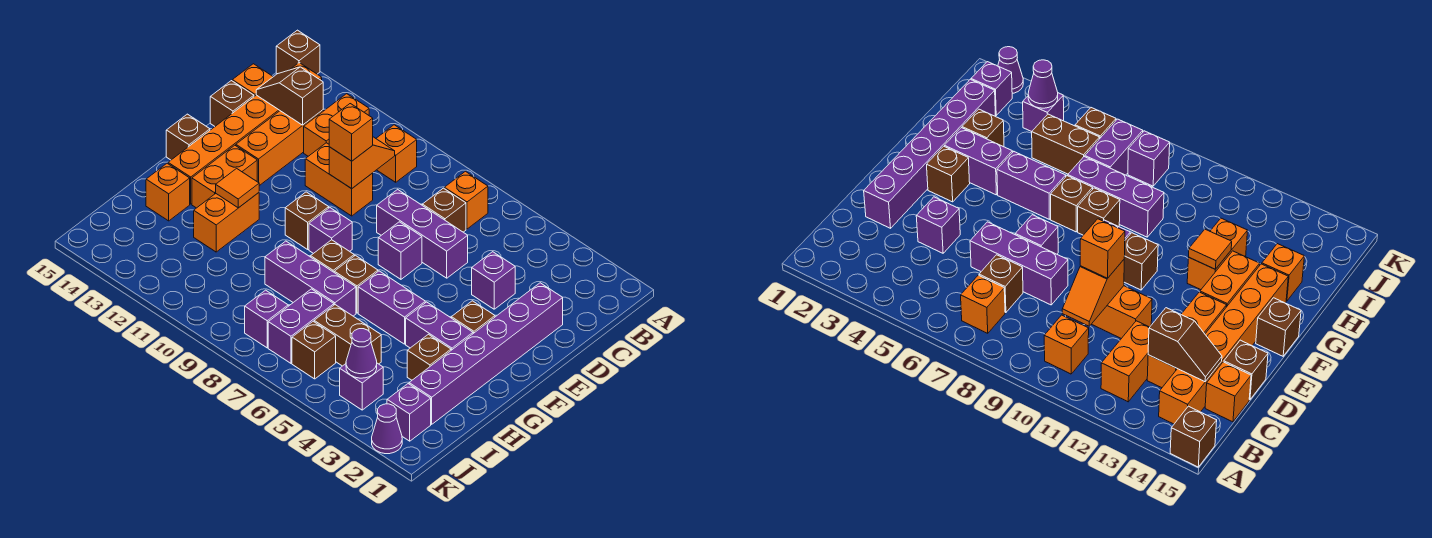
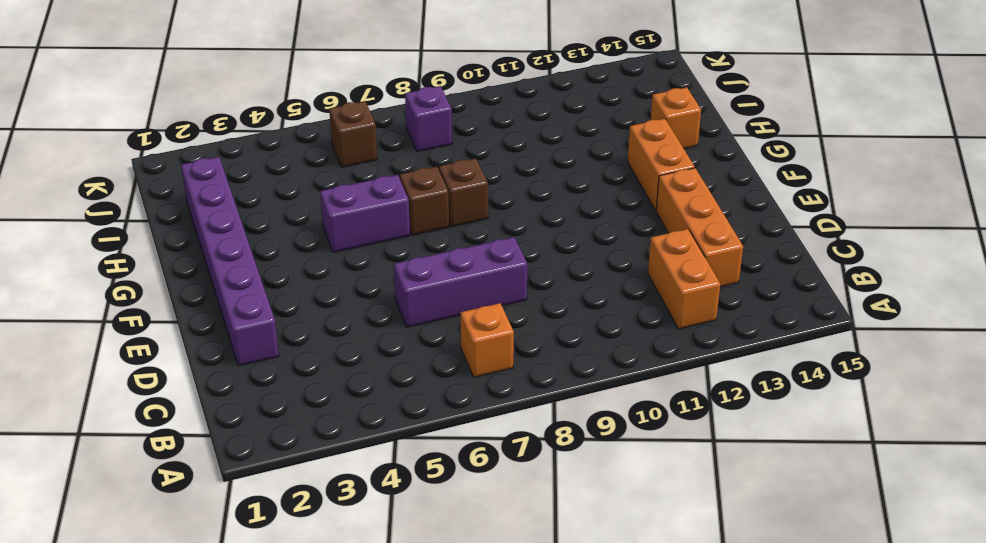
none -> brown 1x1 brick [276,30,320,74]
none -> orange 1x1 brick [376,125,417,182]
none -> orange 1x6 brick [168,63,322,204]
none -> brown 1x1 brick [422,188,466,232]

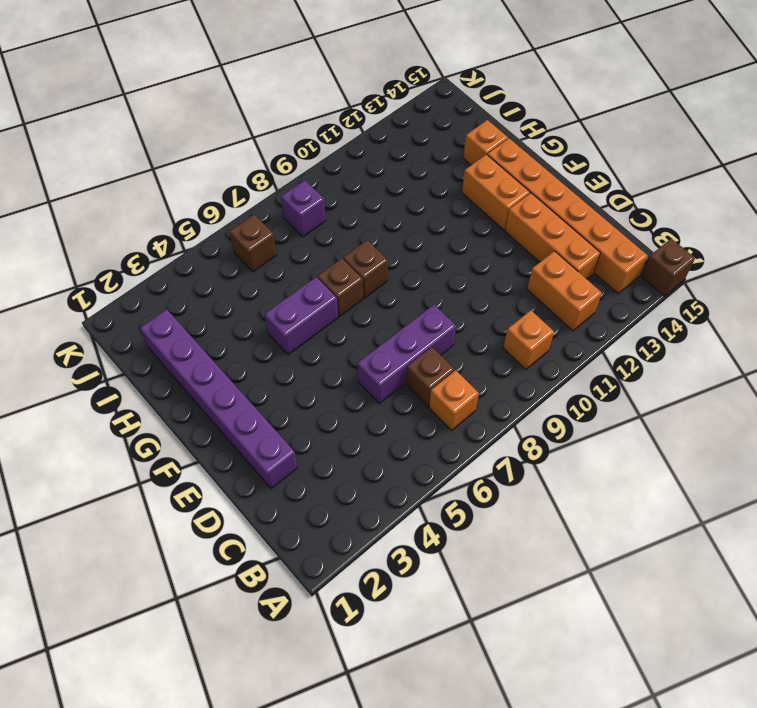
none -> orange 1x1 brick [232,64,273,96]
none -> purple 1x1 brick [472,252,515,309]
none -> orange 1x2 brick [305,143,373,216]
none -> brown 1x1 brick [210,81,254,126]

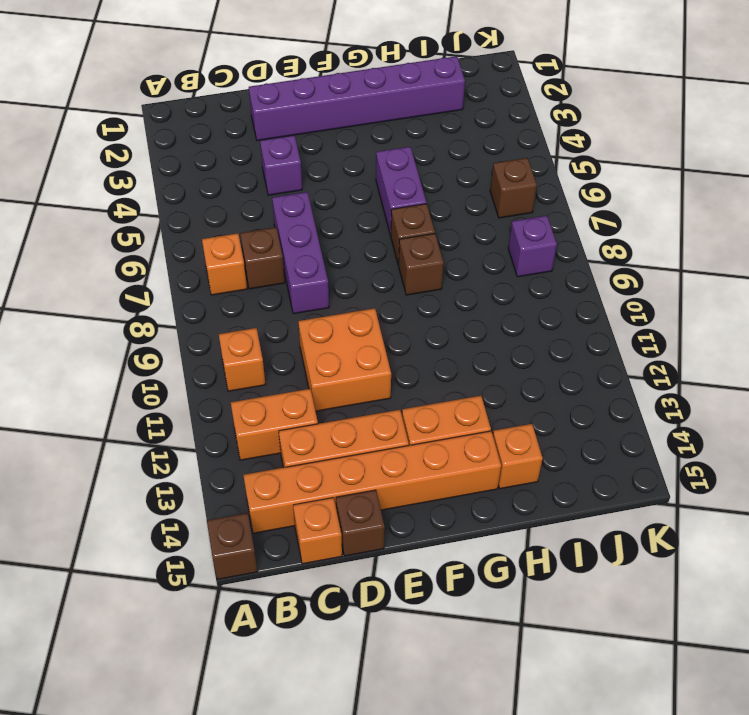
orange 2x2 brick [298,308,391,411] -> orange 1x2 brick [305,143,373,216]
none -> purple 1x1 brick [378,222,422,279]
none -> brown 1x1 brick [451,301,495,334]
none -> purple 1x1 brick [309,208,352,254]
none -> brown 1x1 brick [285,192,329,249]

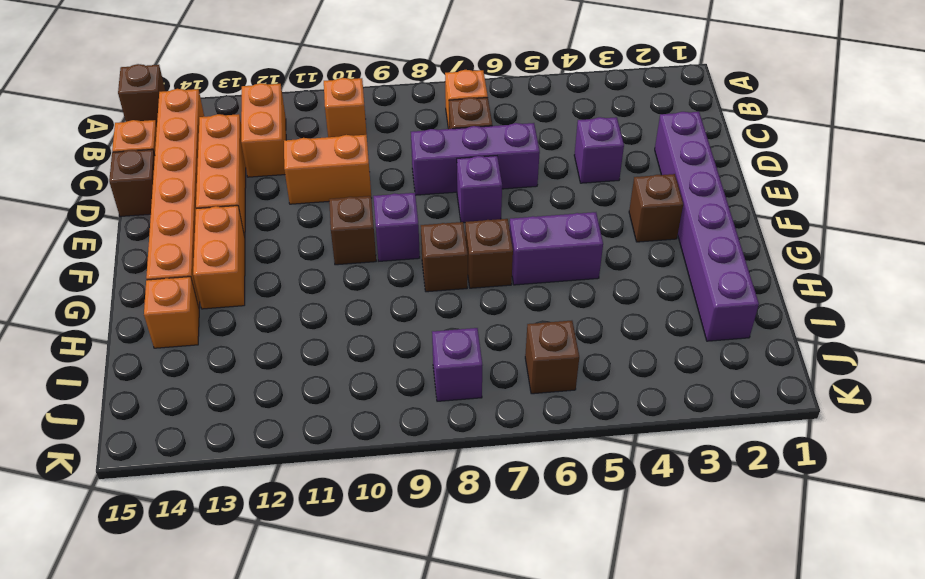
none -> brown 1x1 brick [166,114,210,160]
none -> purple 1x2 brick [406,302,473,350]
none -> orange 1x2 brick [194,193,259,252]
none -> brown 1x1 brick [407,334,451,380]

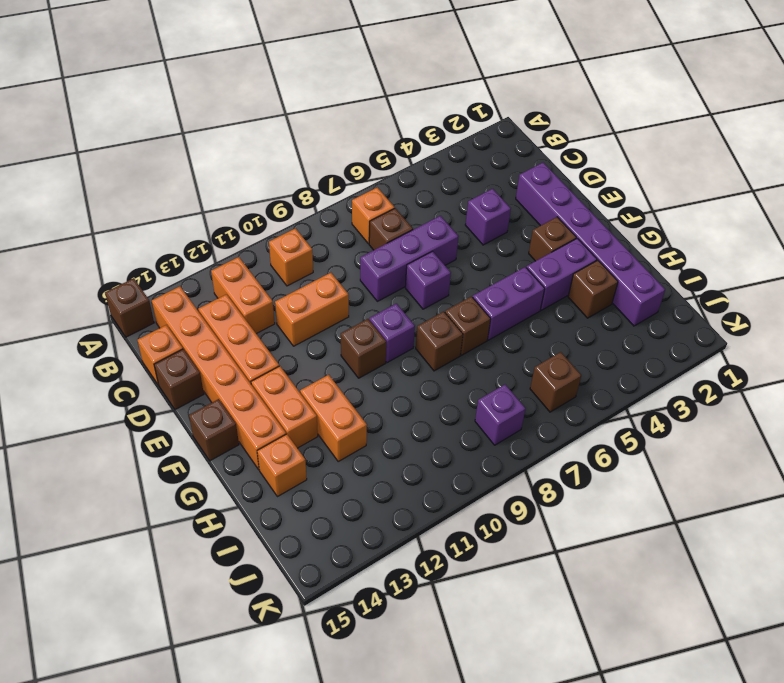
none -> purple 1x3 brick [265,241,356,316]
none -> brown 1x2 brick [314,305,381,366]
none -> purple 1x2 brick [268,289,334,363]
none -> purple 1x1 brick [387,384,431,441]

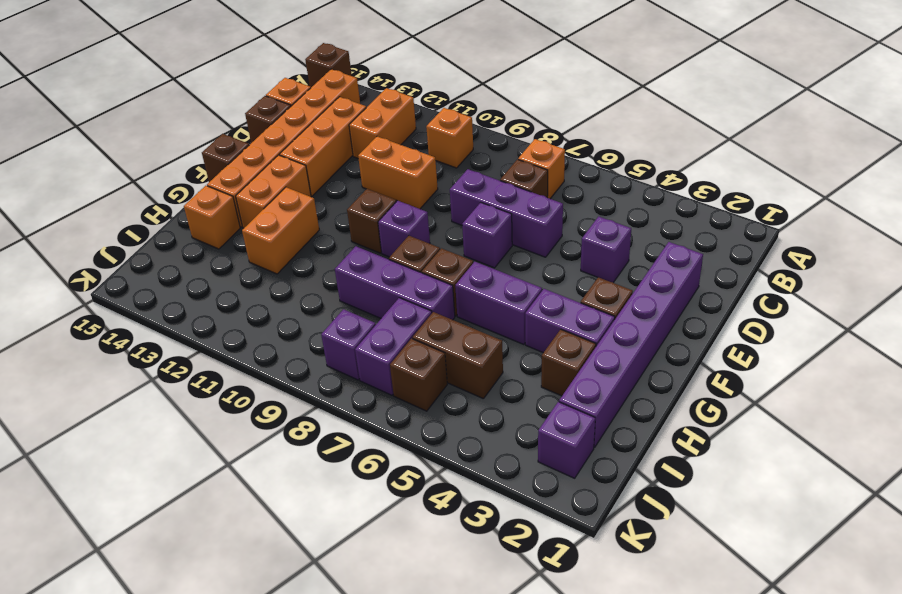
none -> purple 1x1 brick [340,363,383,410]
none -> purple 1x1 cone [372,404,402,454]
none -> orange 1x2 slope [329,137,395,189]
none -> brown 1x2 slope [256,67,323,125]

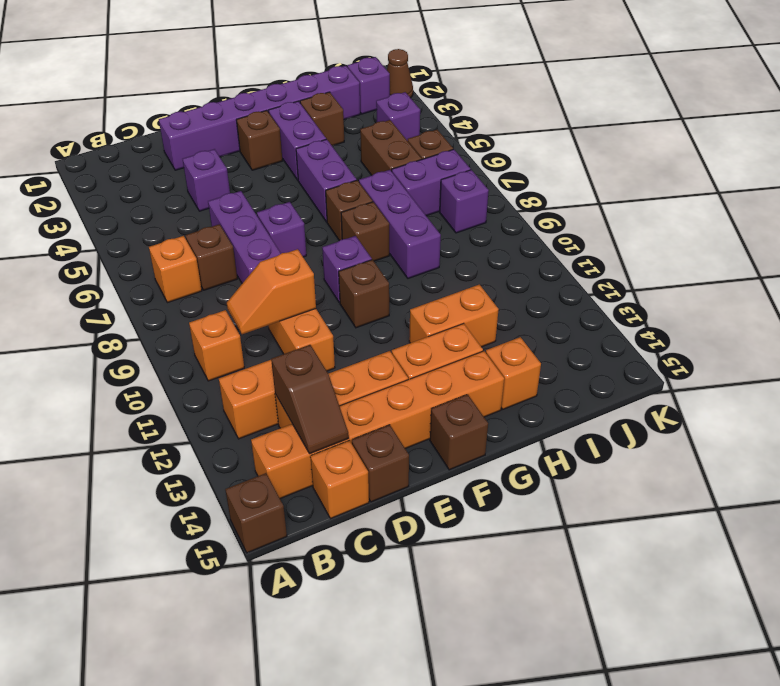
brown 1x1 cone [387,49,413,98] -> purple 1x1 cone [372,404,402,454]
none -> orange 1x1 tile [216,168,259,208]
none -> purple 1x1 cone [346,329,377,378]
none -> orange 1x1 brick [329,104,373,161]

